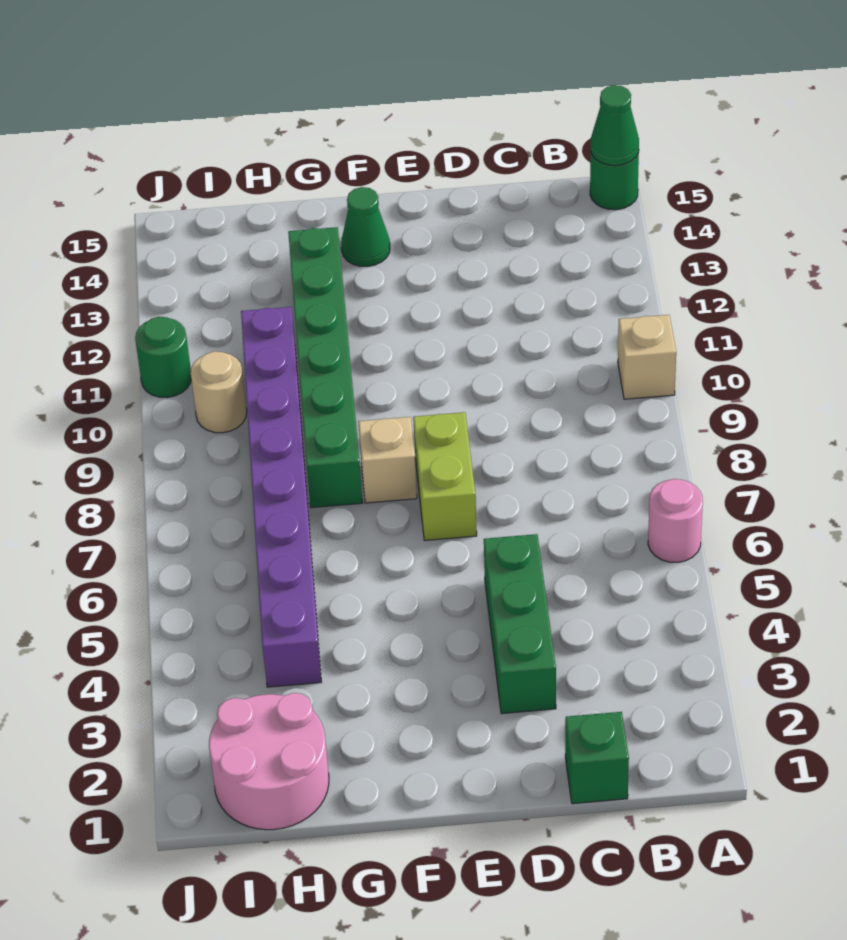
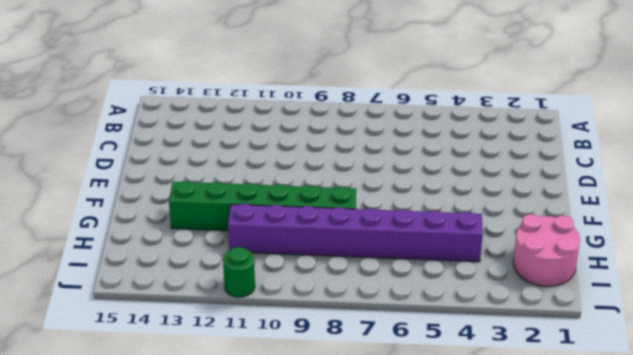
none -> pink 1x1 round brick [648,479,703,562]
none -> tan 1x1 brick [618,315,676,399]
none -> green 1x1 round brick [590,152,639,210]

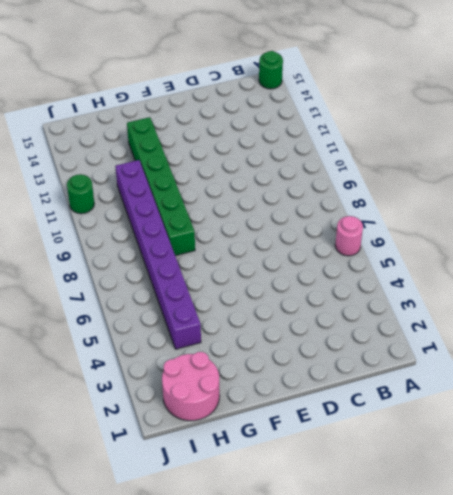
none -> tan 1x1 brick [618,315,676,399]
none -> green 1x1 brick [565,712,629,804]
none -> green 1x3 brick [484,534,556,714]

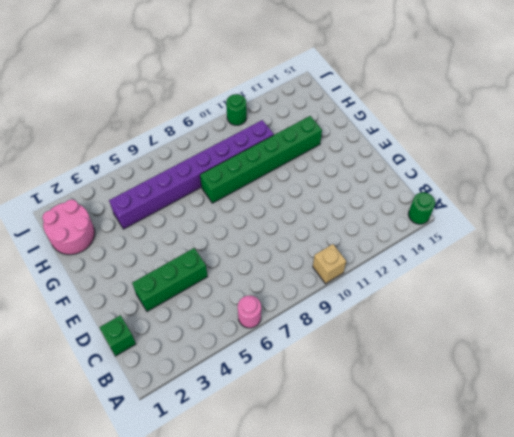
none -> lime 1x2 brick [413,412,477,540]
none -> tan 1x1 brick [358,417,417,503]
none -> green 1x1 cone [341,187,390,266]

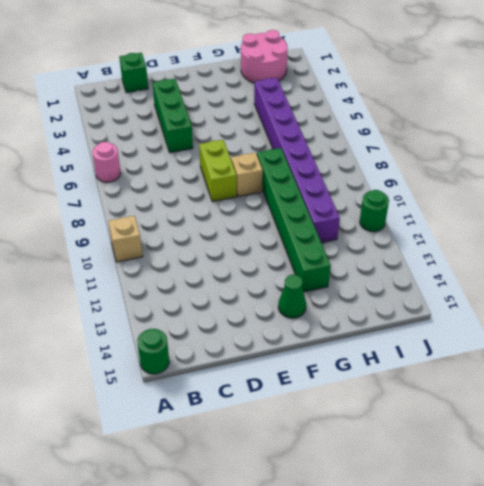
none -> tan 1x1 round brick [191,351,247,433]
none -> green 1x1 cone [590,85,639,166]

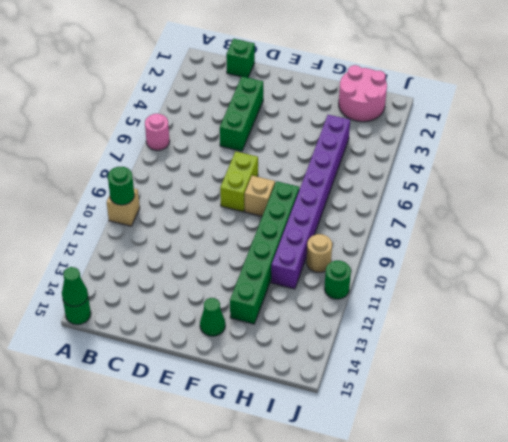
green 1x1 round brick [108,167,134,205] -> none

